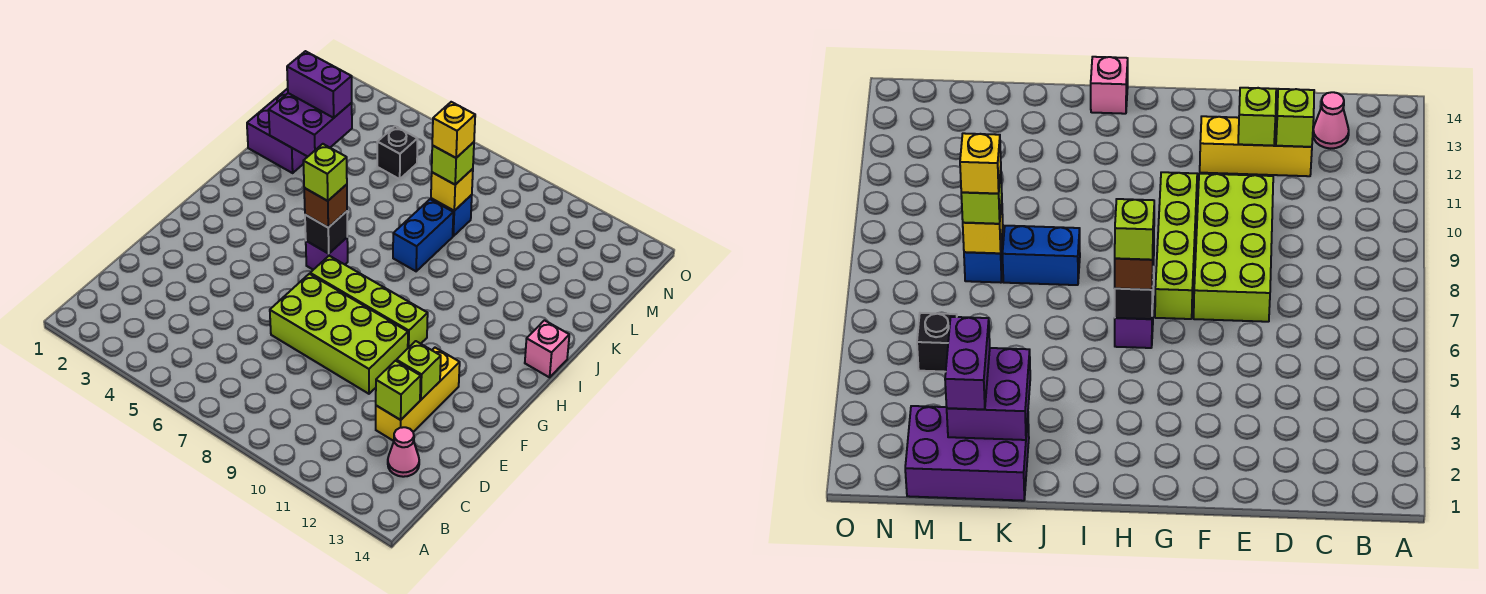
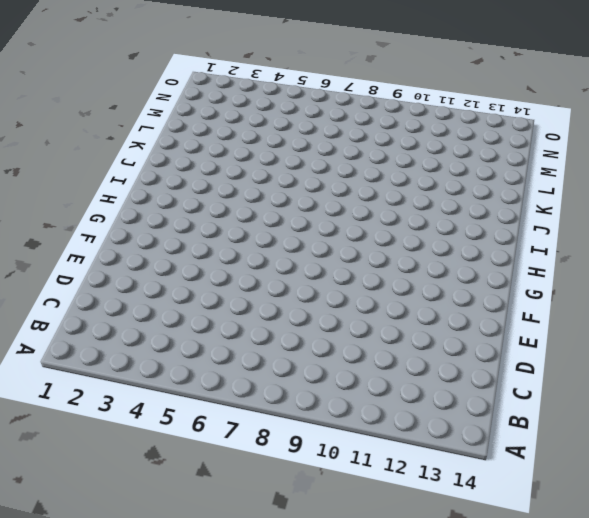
none -> pink 1x1 cone [388,427,419,477]
none -> yellow 1x3 brick [376,348,460,441]
none -> lime 2x4 brick [270,274,408,394]

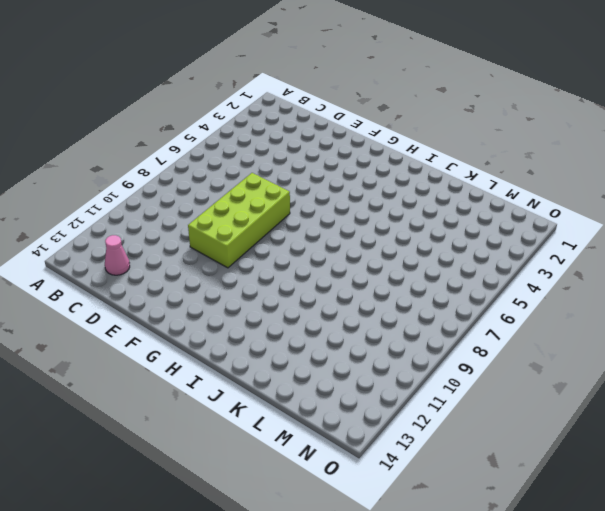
none -> yellow 1x3 brick [376,348,460,441]
none -> lime 1x4 brick [310,256,428,348]
none -> purple 1x1 brick [306,238,348,270]

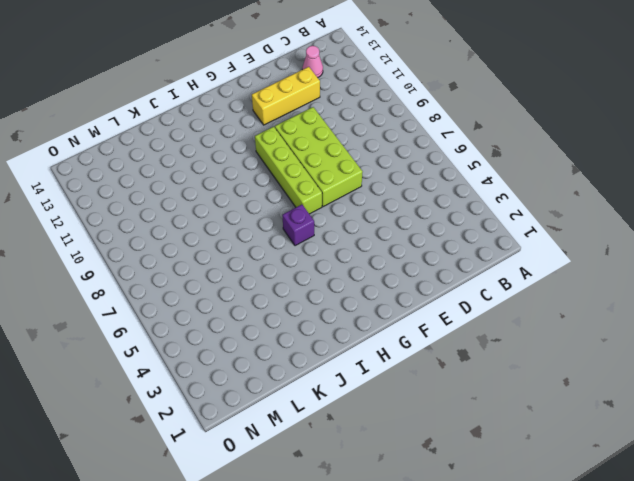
none -> pink 1x1 brick [525,320,569,377]
none -> blue 1x2 brick [393,199,453,271]
none -> purple 2x3 brick [247,89,307,173]

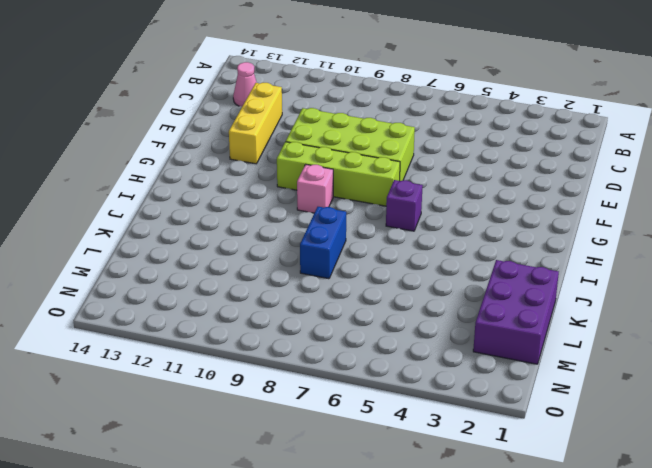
pink 1x1 brick [297,164,333,213] -> pink 1x1 brick moved to [525,320,569,377]
none -> blue 1x1 brick [431,195,472,236]
none -> black 1x1 brick [377,126,418,179]
none -> lime 1x1 brick [376,361,421,420]

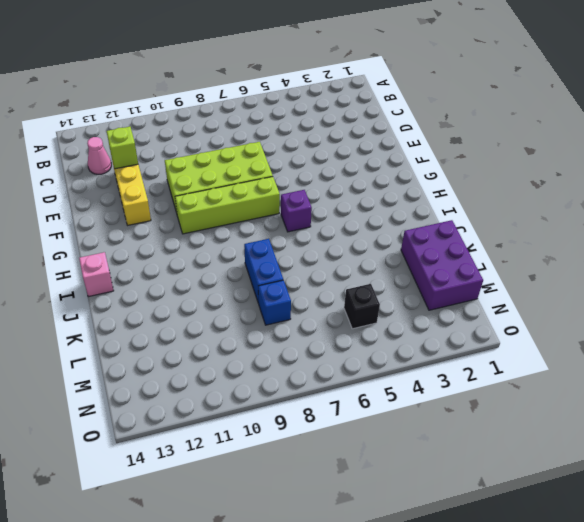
none -> lime 1x1 brick [396,341,441,400]
none -> black 1x1 brick [305,211,347,254]
none -> purple 2x2 brick [269,93,352,157]

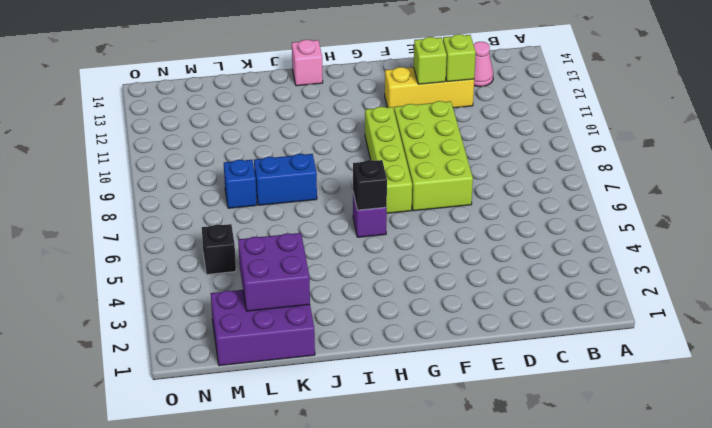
none -> yellow 1x1 brick [431,169,473,211]
none -> brown 1x1 brick [304,184,347,228]
none -> purple 1x2 brick [287,51,352,118]

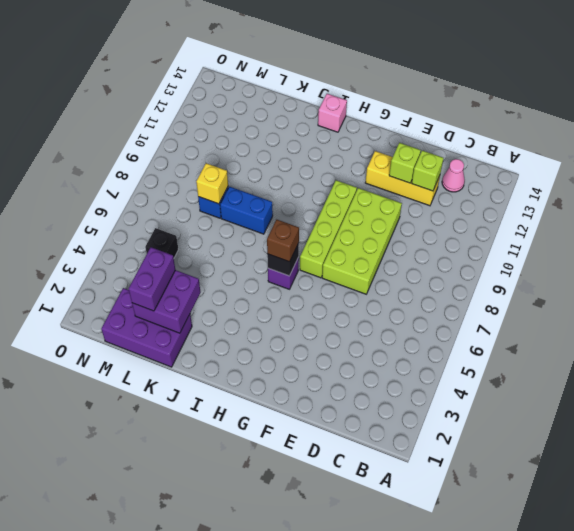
none -> lime 1x1 brick [432,142,474,185]
none -> lime 1x1 brick [303,144,347,201]
none -> yellow 1x1 brick [432,102,475,158]

